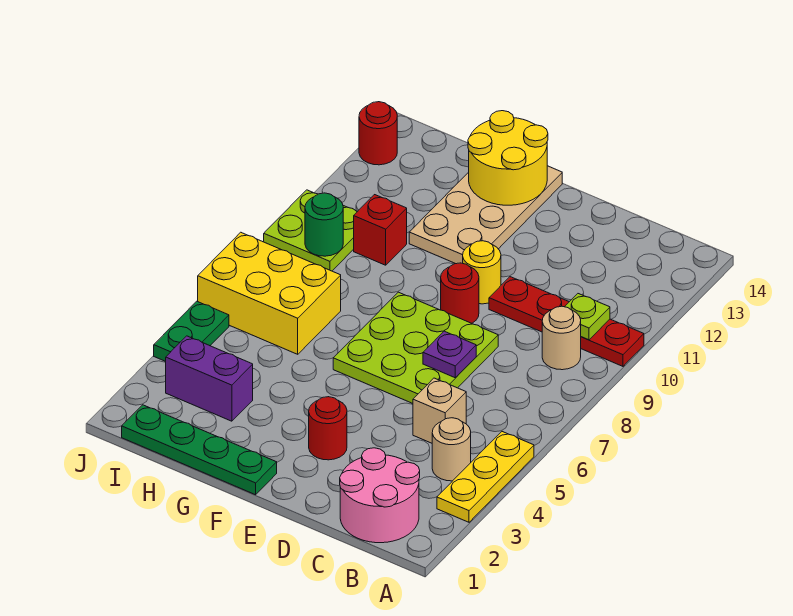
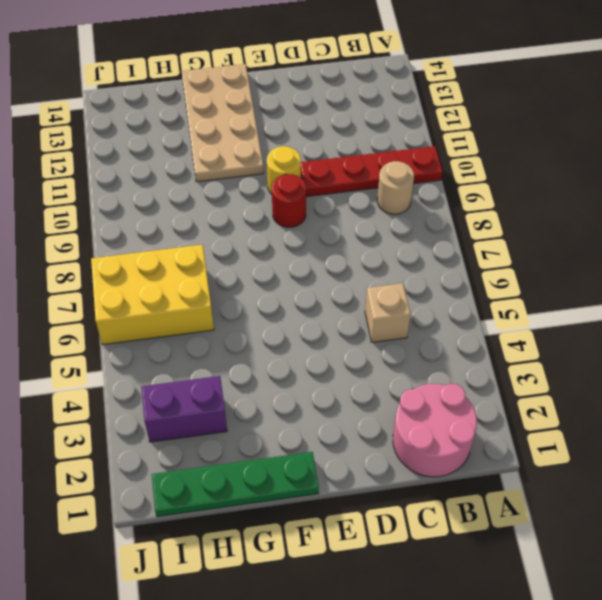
none -> yellow 1x3 plate [437,432,534,522]
none -> tan 1x1 round brick [432,418,471,481]
none -> lime 3x3 plate [333,292,498,403]

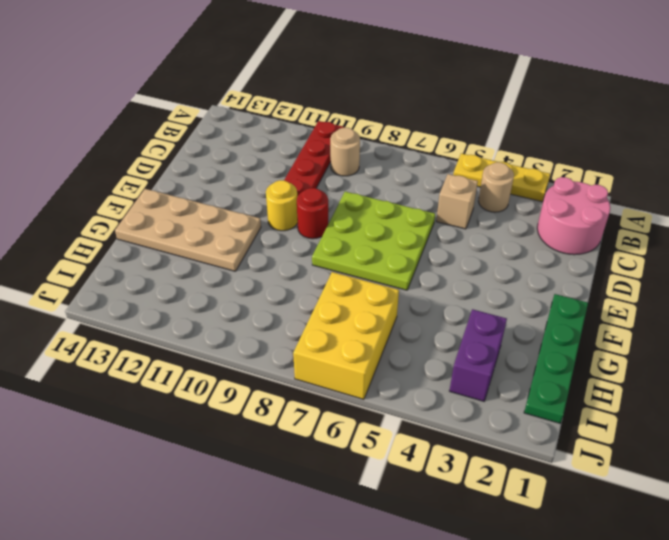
none -> red 1x1 round brick [309,397,347,460]
none -> red 1x1 brick [354,195,407,265]
none -> lime 2x2 plate [264,190,358,271]

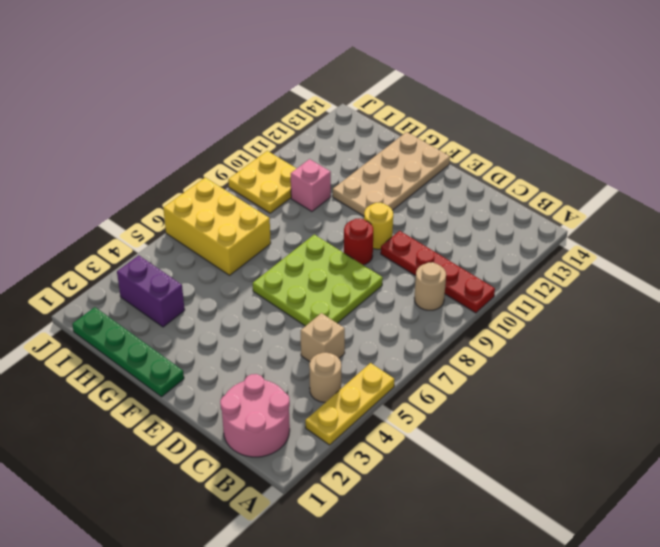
pink 1x1 brick [291,159,331,211] -> red 1x1 brick [354,195,407,265]
yellow 2x2 plate [228,151,296,213] -> lime 2x2 plate [264,190,358,271]
none -> red 1x1 round brick [309,397,347,460]
none -> green 1x2 plate [154,301,229,361]
none -> red 1x1 round brick [359,102,397,165]

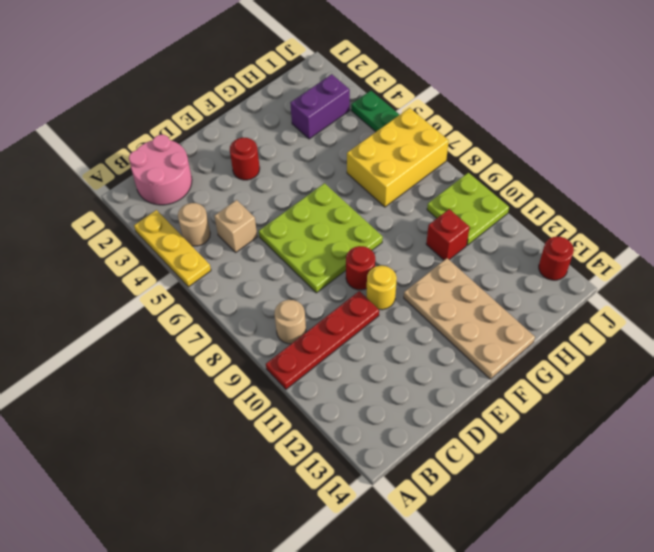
none -> green 1x4 plate [122,405,277,495]
none -> lime 1x1 plate [565,294,610,340]
none -> purple 1x1 plate [423,331,476,378]

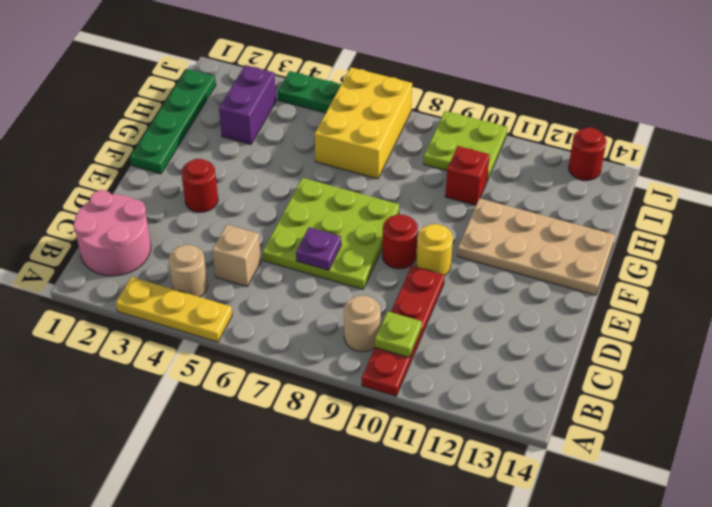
none -> yellow 2x2 round brick [468,111,548,205]
none -> green 1x1 round brick [305,193,343,256]

